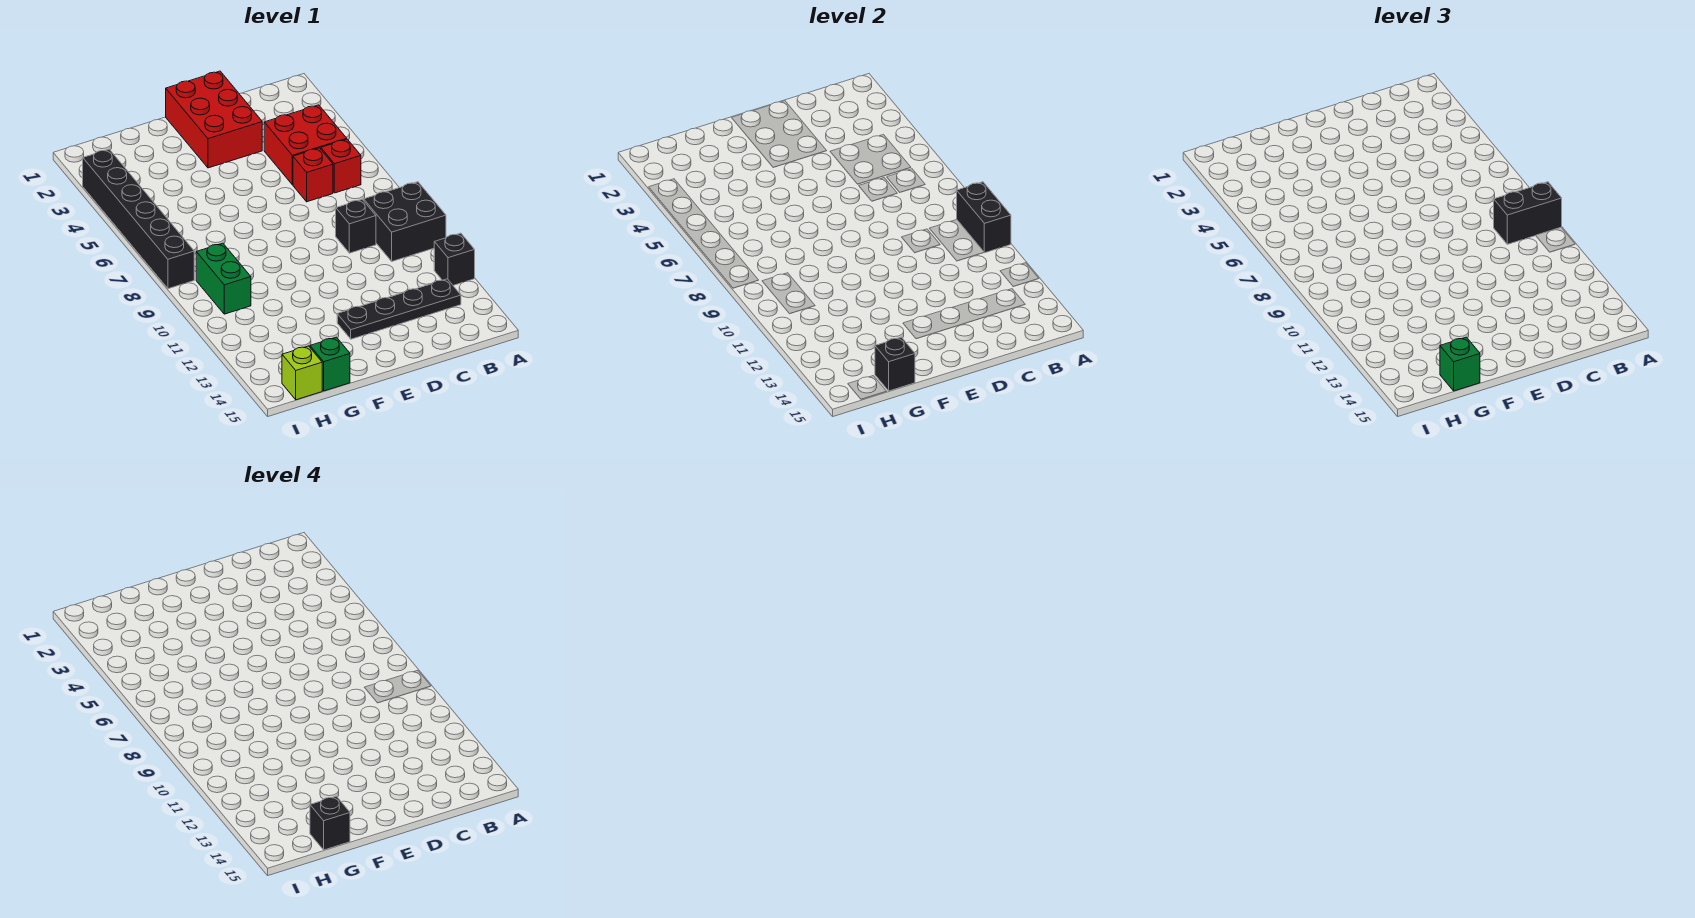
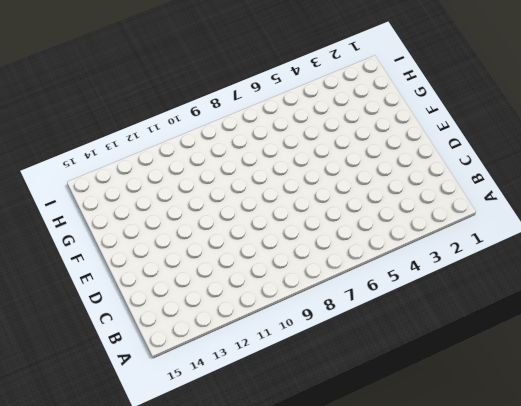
none -> black 2x2 brick [363,182,446,261]
none -> black 1x1 brick [434,233,475,285]
none -> red 2x2 brick [264,105,347,185]

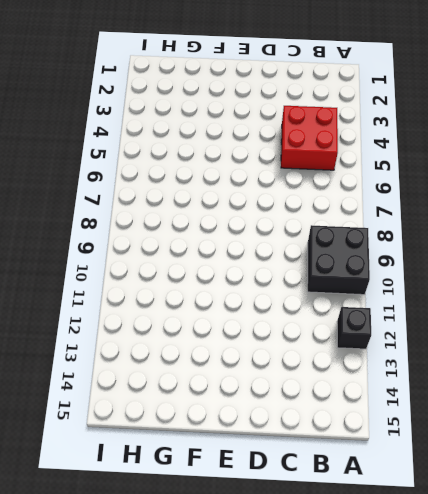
none -> red 1x1 brick [321,139,361,193]
none -> black 1x4 plate [337,279,461,339]
none -> red 1x1 brick [293,148,333,202]

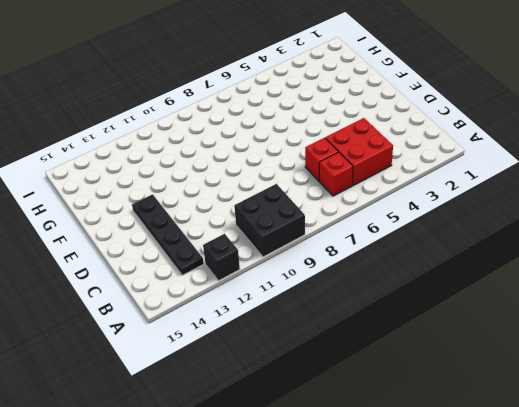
none -> black 1x1 brick [336,200,376,253]
none -> red 2x3 brick [166,71,262,168]
none -> green 1x1 brick [310,337,350,391]

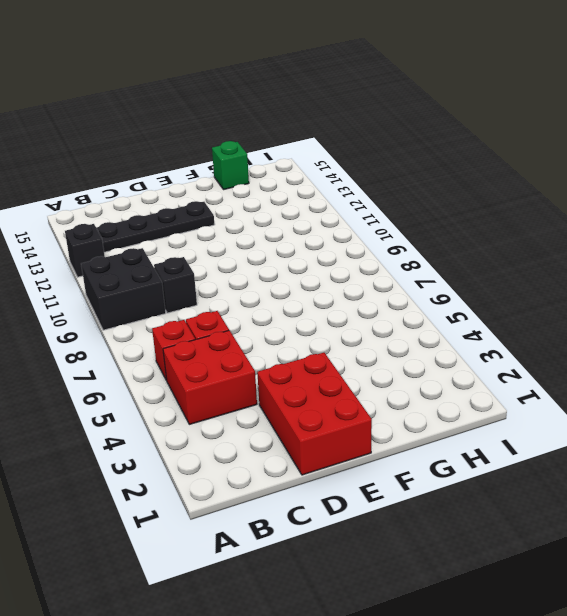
none -> green 1x2 brick [196,243,251,314]
none -> lime 1x1 brick [282,346,322,400]
none -> black 1x6 brick [83,149,194,289]

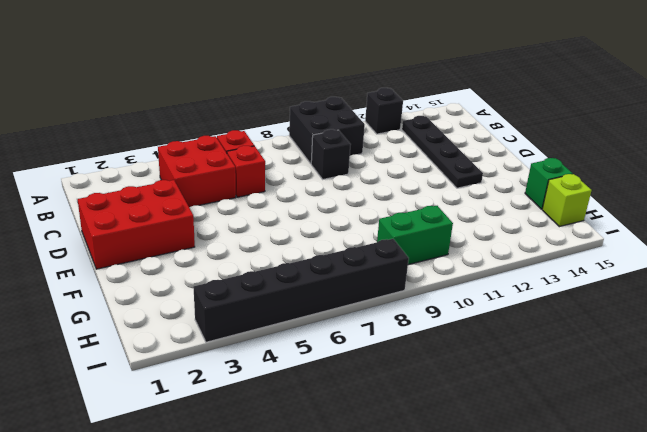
none -> black 1x2 brick [957,182,1011,253]
none -> black 1x1 brick [875,337,915,391]
none -> black 1x2 brick [1494,182,1562,244]

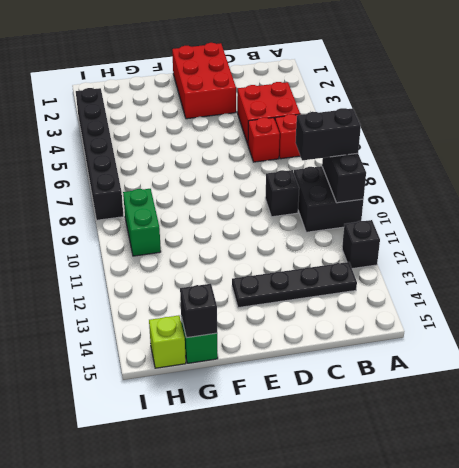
none -> green 1x1 brick [1440,337,1480,391]
none -> black 1x1 brick [310,796,350,850]

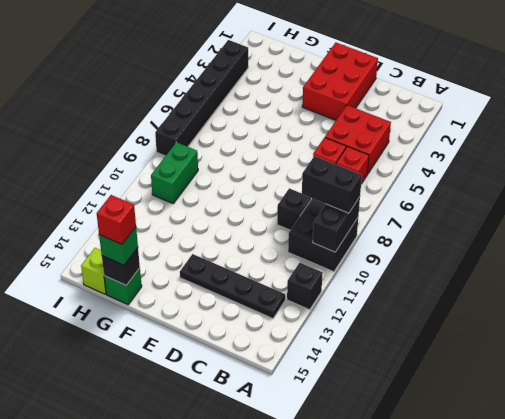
red 1x1 brick [97,195,136,244] -> black 1x1 brick [310,796,350,850]

